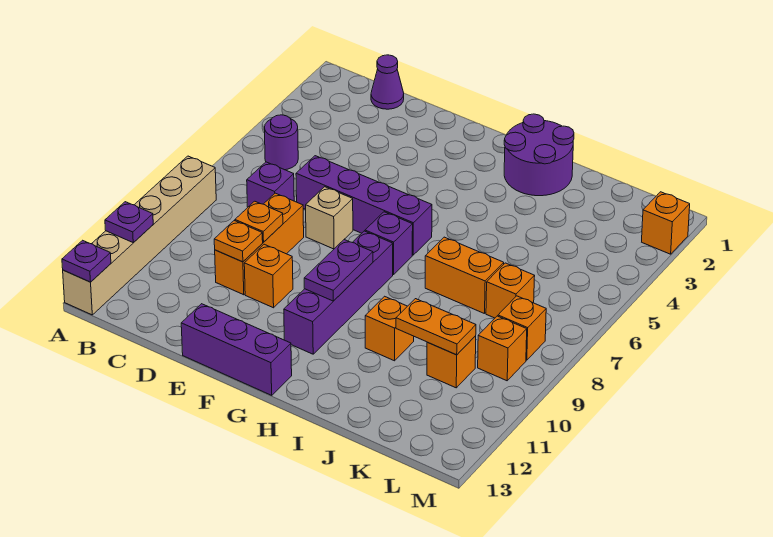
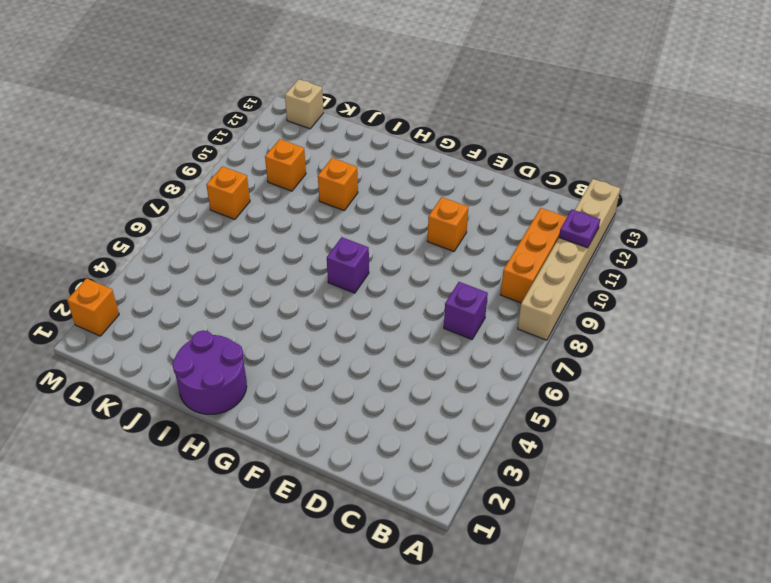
orange 1x3 brick [501,208,567,303] -> orange 1x3 brick moved to [215,193,304,295]
tan 1x1 brick [285,79,323,129] -> tan 1x1 brick moved to [306,187,353,249]
none -> purple 1x1 round brick [264,115,298,170]
none -> purple 1x1 cone [371,55,404,109]
none -> purple 1x4 brick [296,156,432,255]

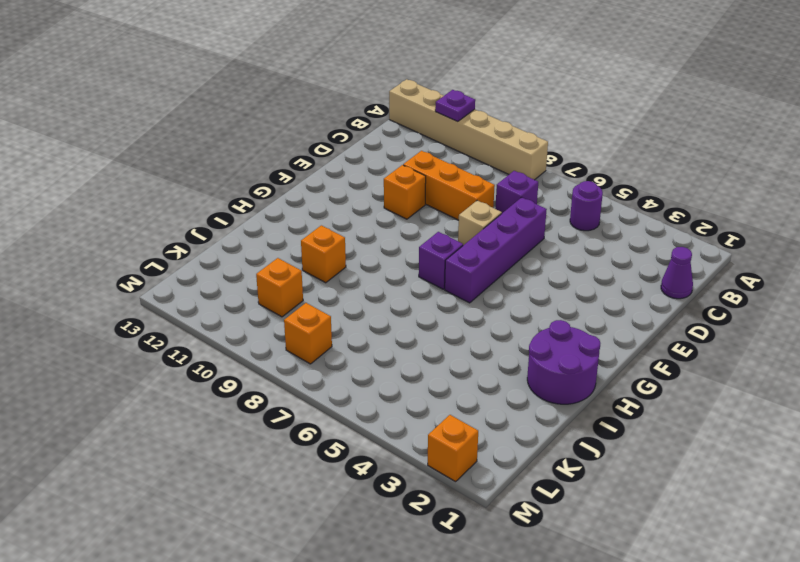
none -> purple 1x3 brick [181,304,292,395]
none -> purple 1x4 brick [284,231,393,354]
none -> orange 1x2 brick [425,237,504,314]

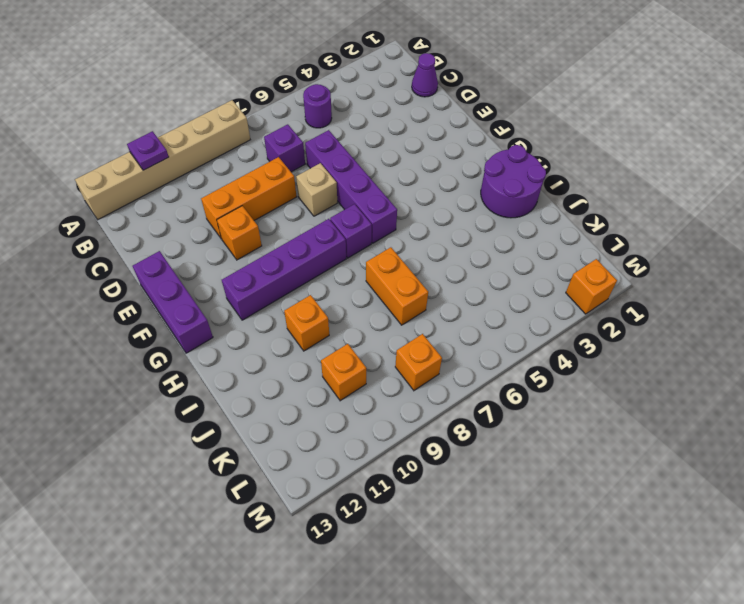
none -> orange 1x1 brick [486,263,535,318]
none -> orange 1x1 brick [478,316,527,381]
none -> purple 1x1 plate [62,240,111,282]

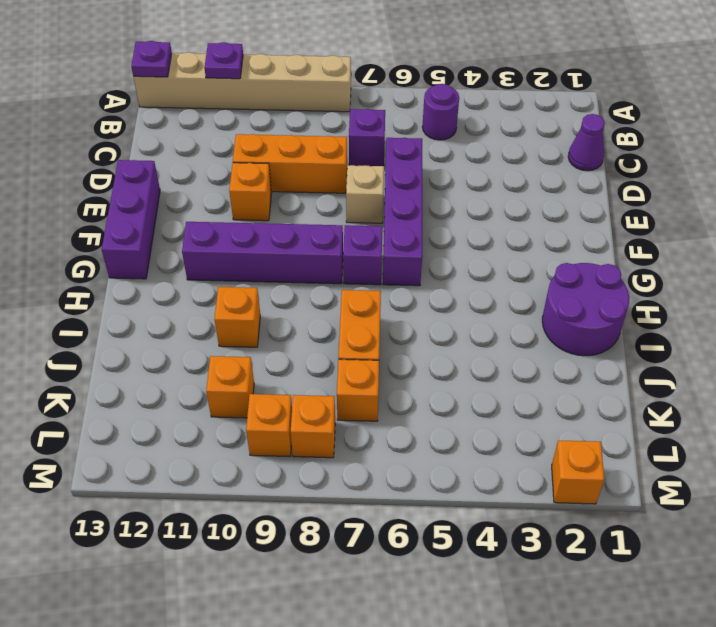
none -> orange 1x1 plate [235,201,283,242]
none -> orange 1x1 plate [214,221,263,262]
none -> purple 1x2 plate [304,240,373,301]

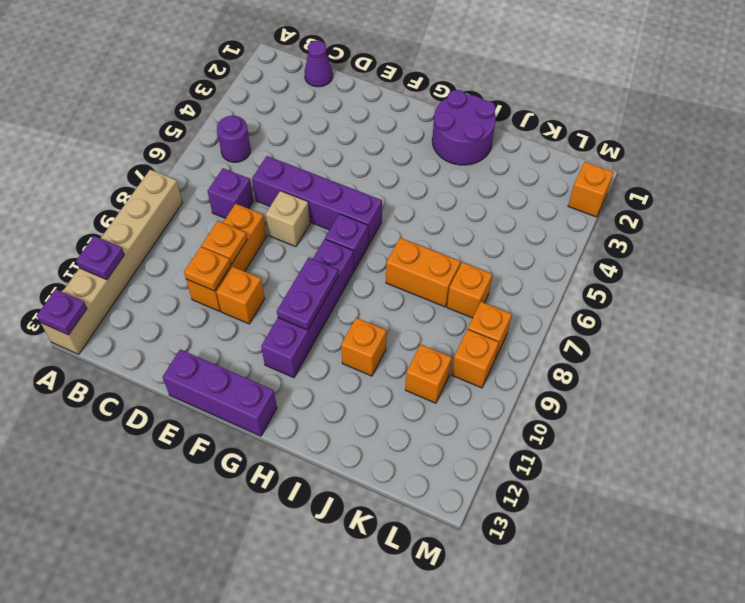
none -> orange 1x2 plate [396,299,476,355]

